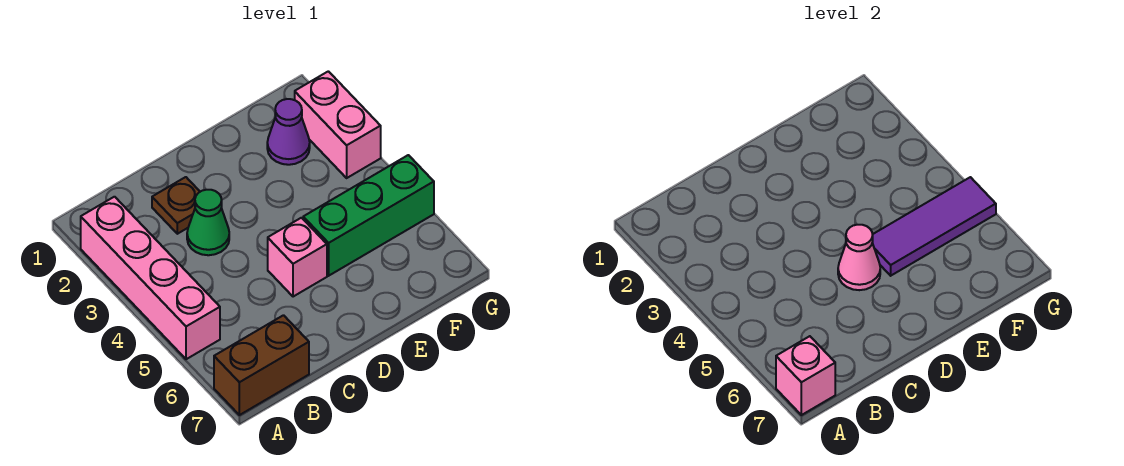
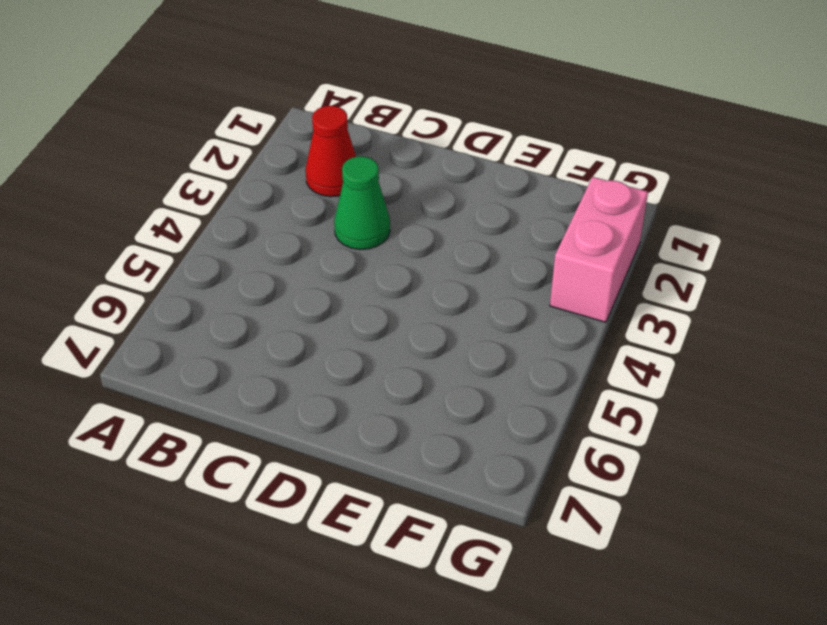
red 1x1 cone [306,106,356,197] -> none
none -> pink 1x4 brick [81,197,220,359]
none -> brown 1x2 brick [214,315,309,415]

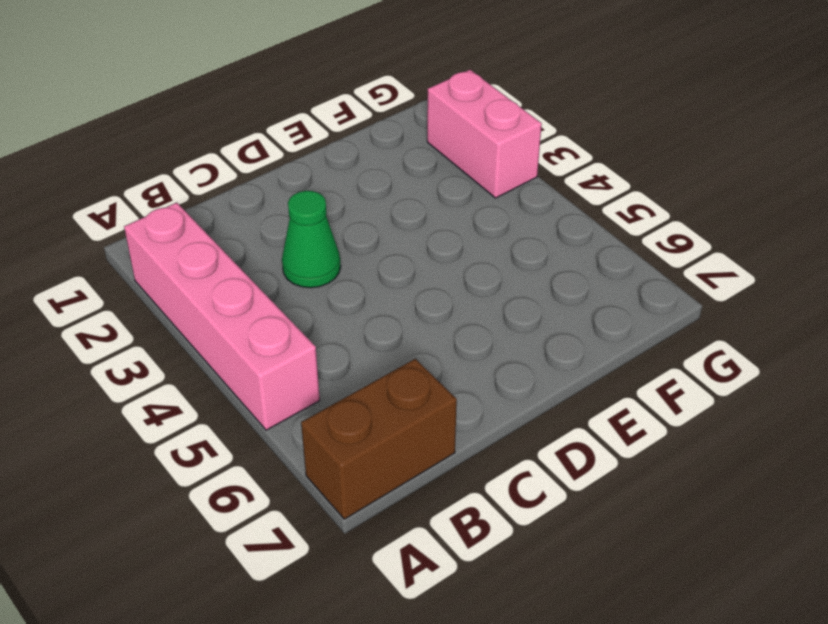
none -> brown 1x1 plate [152,177,200,234]
none -> pink 1x1 brick [268,218,327,297]

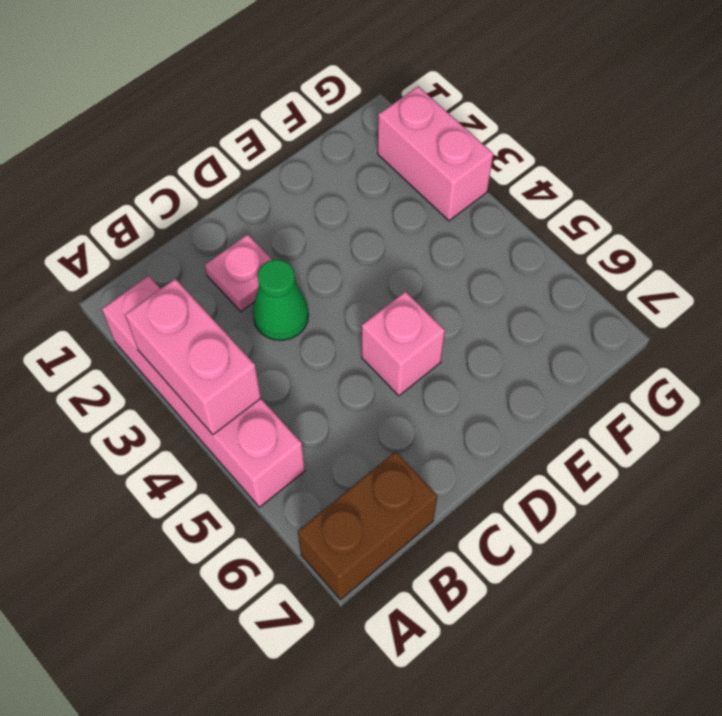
pink 1x2 brick [125,279,261,435] -> none
pink 1x1 plate [205,234,272,312] -> brown 1x1 plate [152,177,200,234]
none -> green 1x3 brick [303,155,434,276]
none -> purple 1x1 cone [267,99,310,165]

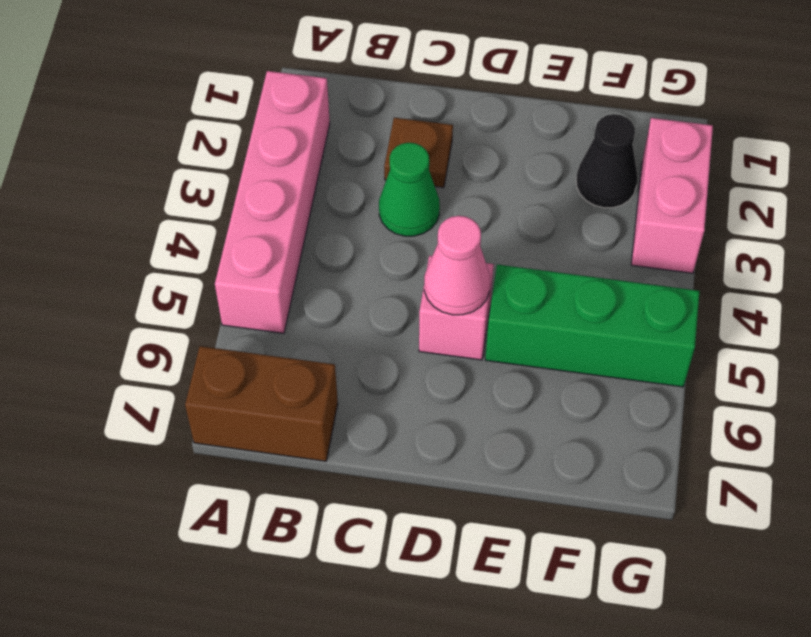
black 1x1 cone [576,114,638,208] -> purple 1x1 cone [267,99,310,165]
none -> pink 1x1 brick [776,336,835,415]
none -> purple 1x3 tile [872,177,996,276]

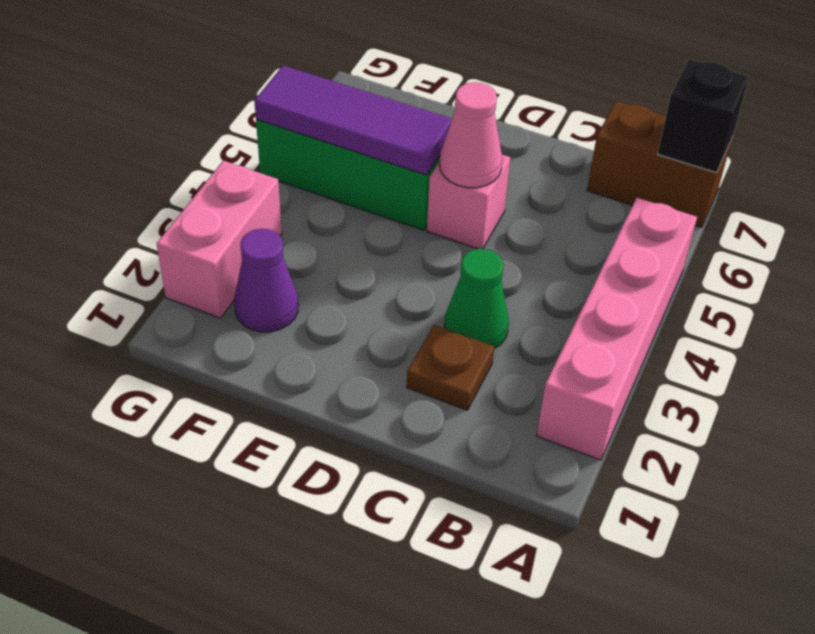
black 1x1 brick [658,59,749,173] -> pink 1x1 brick [776,336,835,415]

